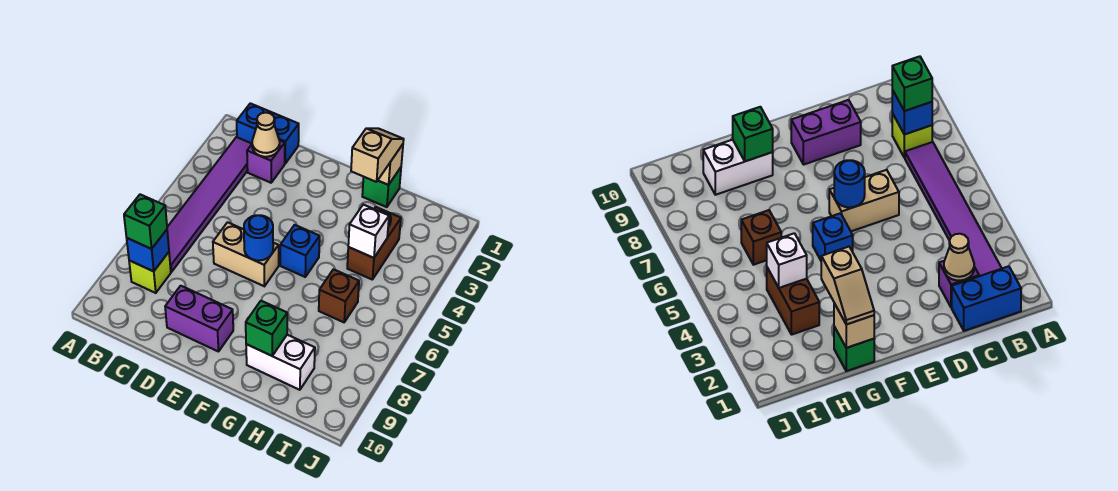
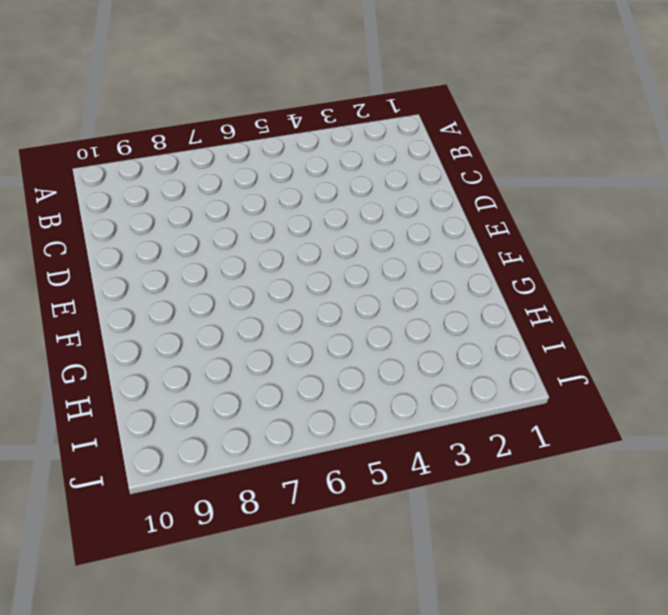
none -> blue 1x2 brick [237,103,299,163]
none -> purple 1x6 tile [167,137,252,272]
none -> lime 1x1 brick [129,252,171,293]

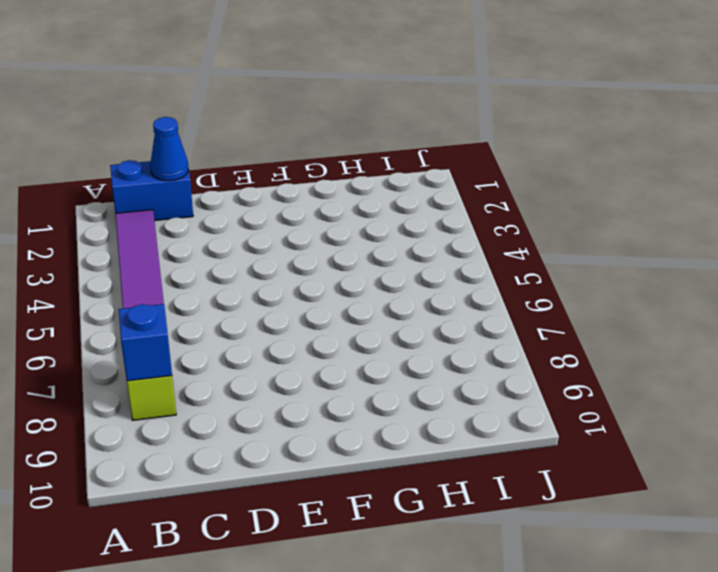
blue 1x1 cone [150,117,188,181] -> none
none -> purple 1x1 brick [247,141,285,183]
none -> tan 1x2 brick [213,222,279,286]
none -> purple 1x2 brick [165,286,233,352]

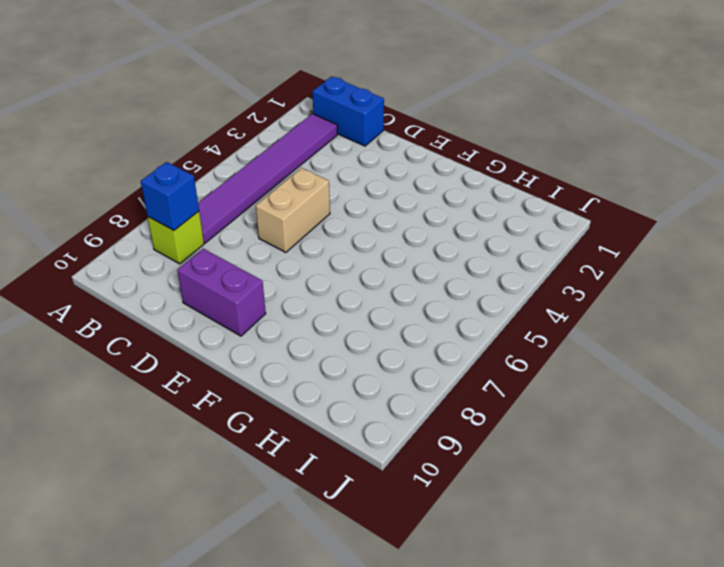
tan 1x2 brick [256,168,330,252] -> tan 1x2 brick turned to [213,222,279,286]
none -> purple 1x1 brick [247,141,285,183]
none -> blue 1x1 brick [280,225,320,277]
none -> green 1x1 brick [362,168,401,207]

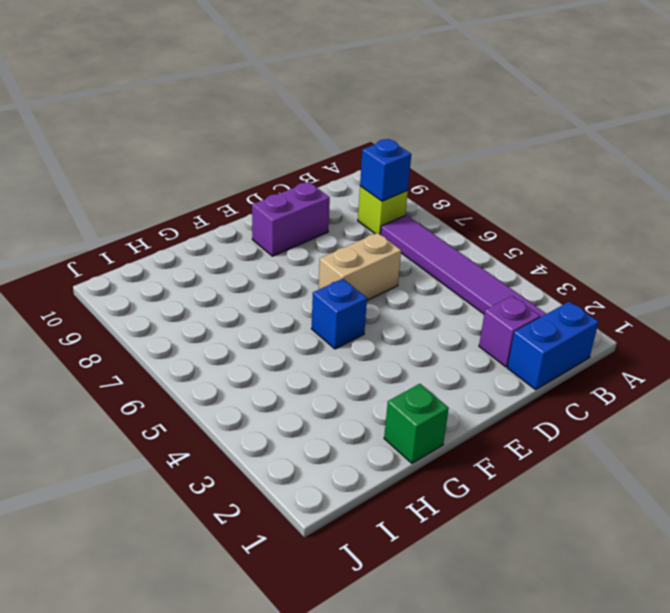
none -> white 1x2 brick [246,335,315,390]
none -> brown 1x2 brick [347,207,401,280]
none -> brown 1x1 brick [319,269,359,322]

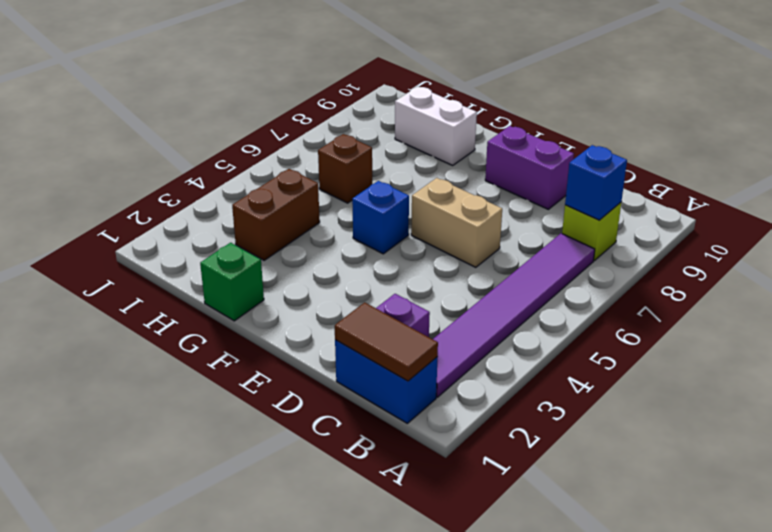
brown 1x2 tile [335,302,438,381] -> none
none -> tan 1x1 cone [252,113,280,157]
none -> blue 1x1 round brick [244,215,273,260]
none -> tan 1x1 brick [378,144,403,185]

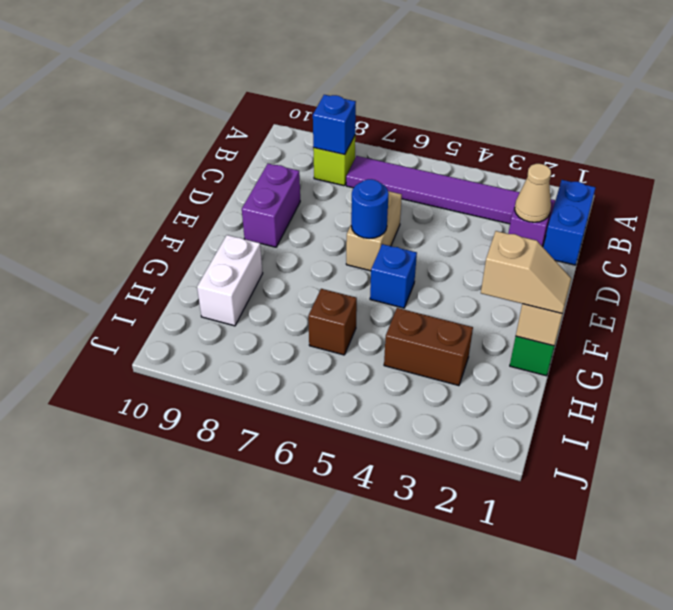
none -> green 1x1 brick [246,301,287,356]
none -> white 1x1 brick [348,205,389,258]
none -> green 1x1 brick [124,194,167,249]

